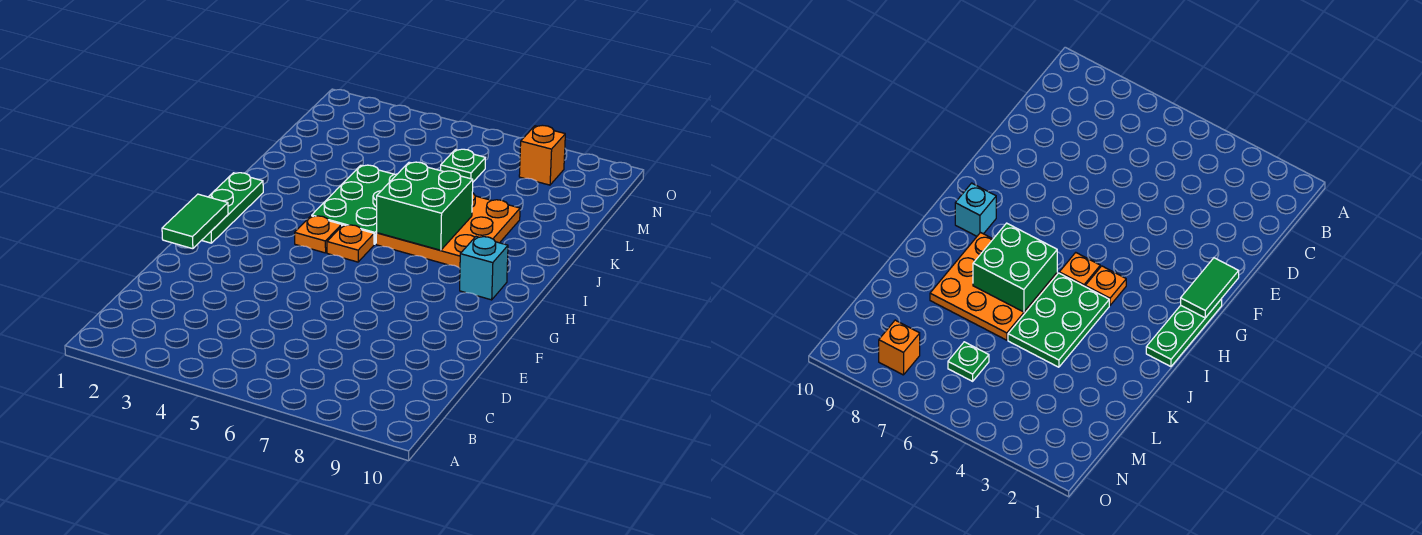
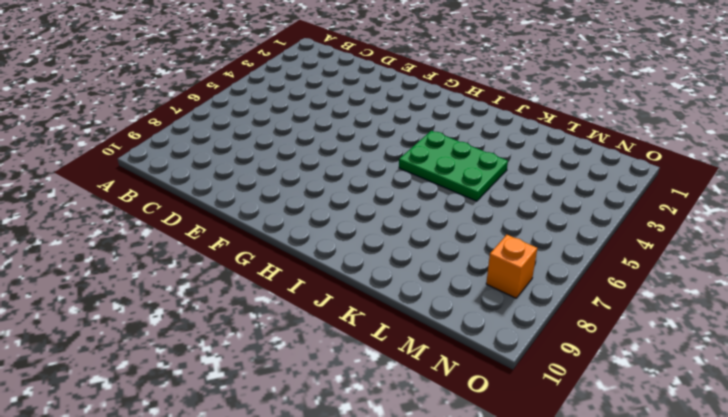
none -> green 1x3 plate [202,173,263,243]
none -> orange 1x1 plate [295,216,342,253]

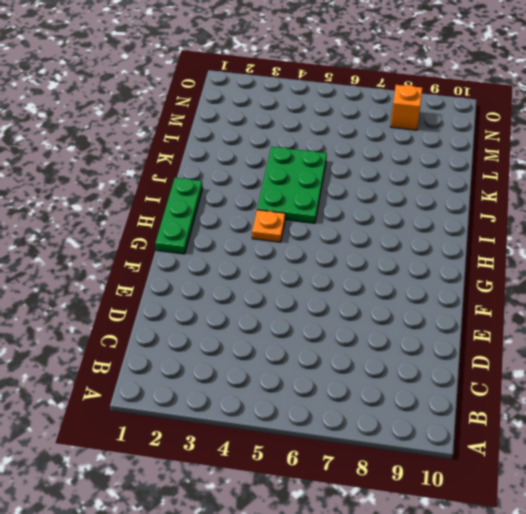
none -> orange 1x1 plate [327,225,374,262]
none -> cyan 1x1 brick [460,237,508,300]

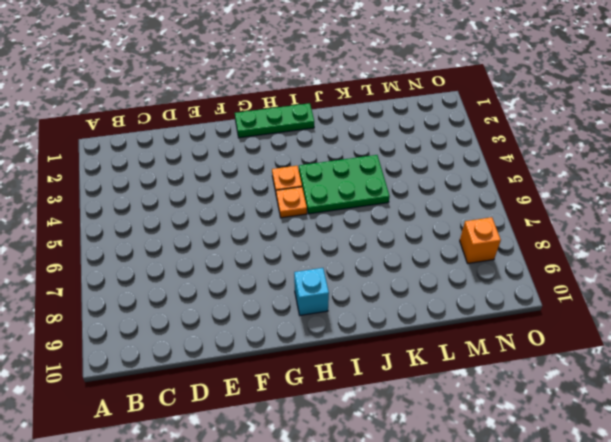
none -> orange 3x3 plate [376,193,520,268]
none -> green 1x1 plate [441,149,485,182]

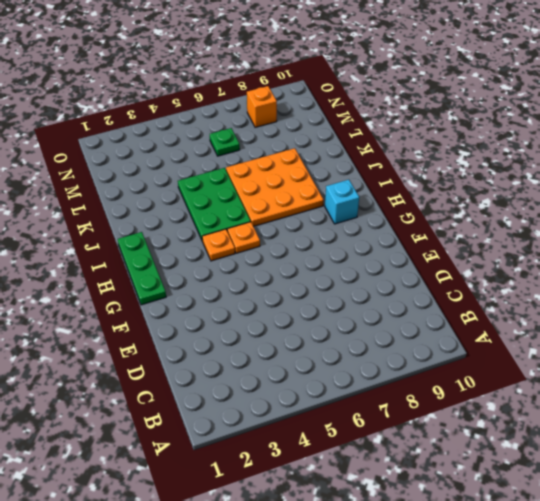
none -> green 1x2 tile [162,194,228,249]
none -> green 2x2 brick [377,162,473,250]

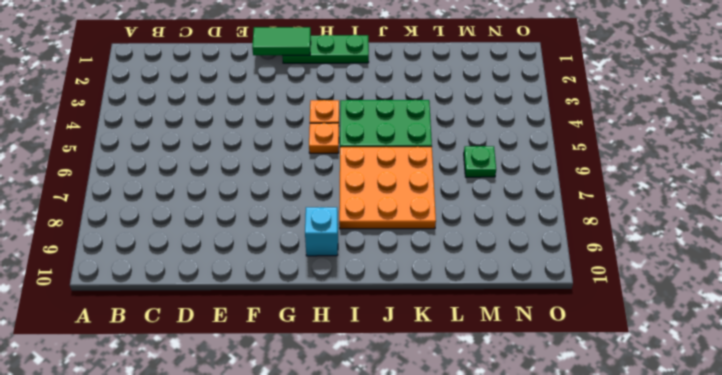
none -> orange 1x1 brick [519,125,565,185]
none -> green 2x2 brick [377,162,473,250]

